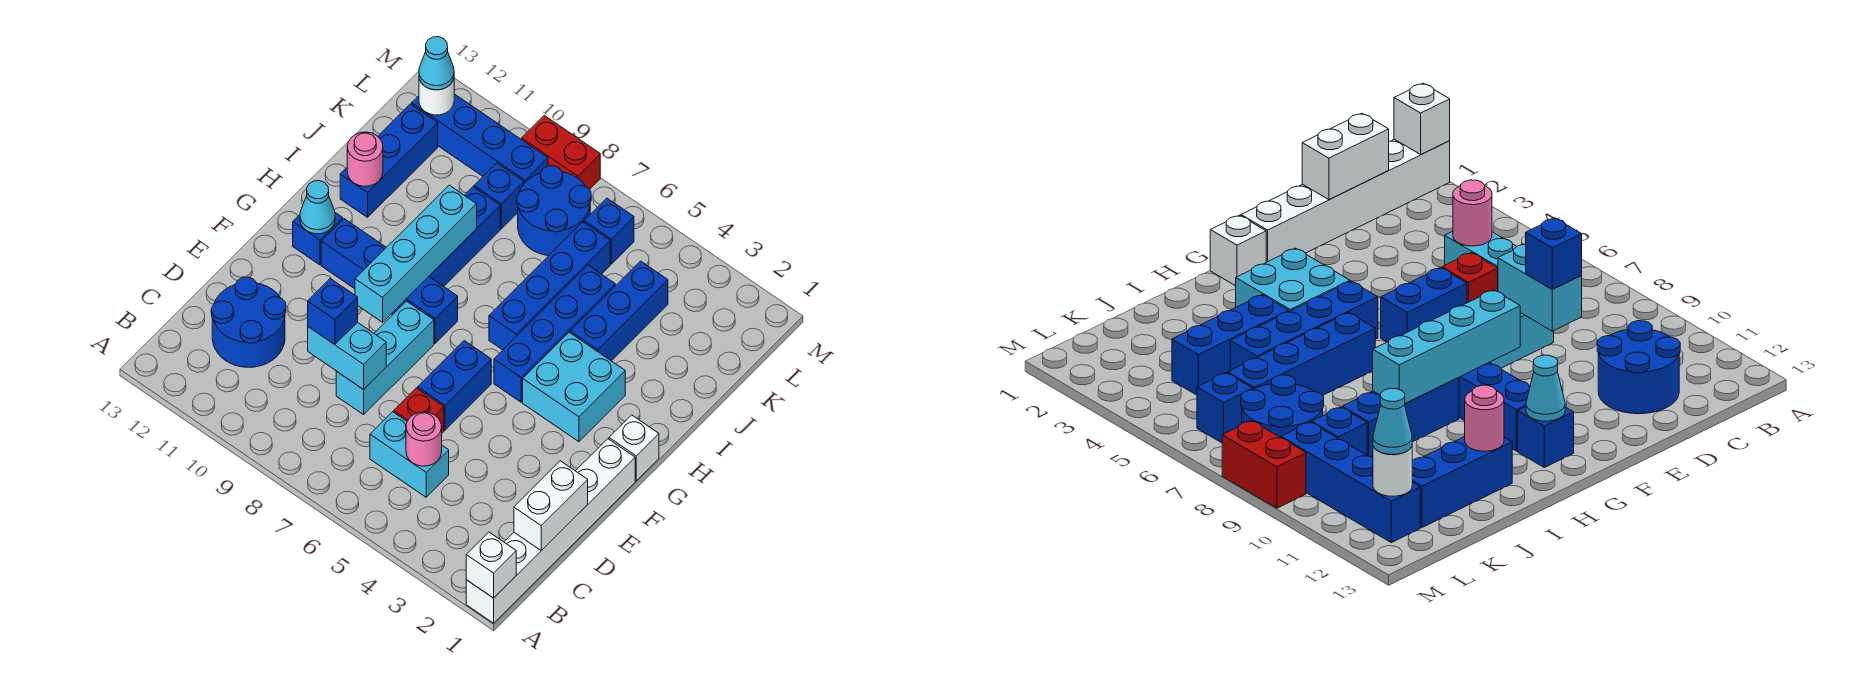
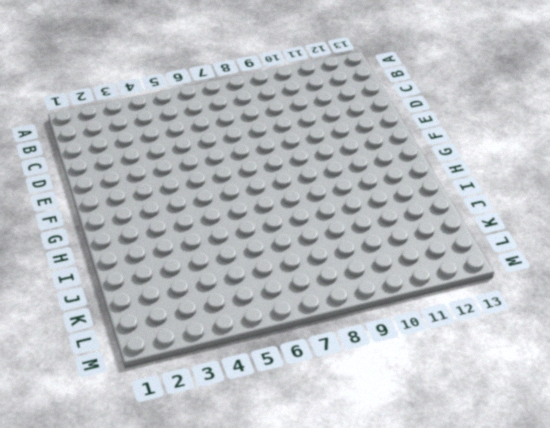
none -> white 1x6 brick [466,439,635,623]
none -> cyan 1x2 brick [370,412,449,497]
none -> blue 2x2 round brick [211,277,286,367]
none -> red 1x1 brick [394,388,444,433]

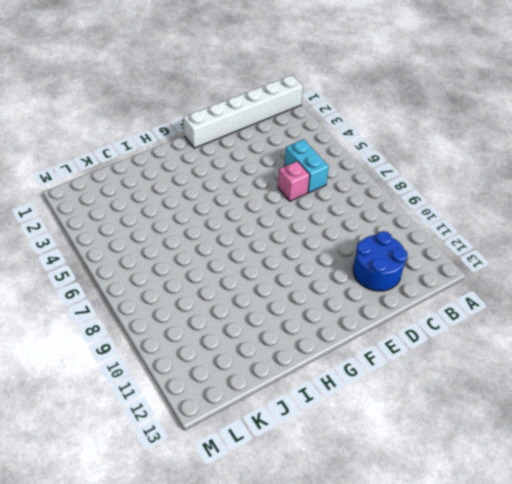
pink 1x1 brick [278,161,310,201] -> red 1x1 brick [394,388,444,433]
none -> cyan 1x3 brick [336,301,434,415]
none -> blue 1x2 brick [418,341,491,430]
none -> white 1x1 brick [609,415,659,481]
none -> cyan 2x2 brick [523,332,625,442]

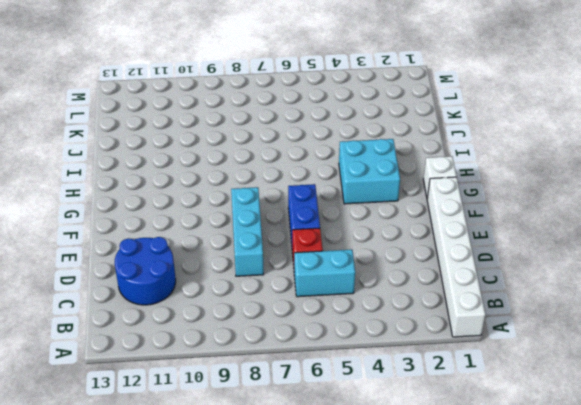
none -> blue 1x4 brick [494,265,615,402]
none -> blue 1x4 brick [321,219,458,343]
none -> blue 1x1 brick [293,213,343,265]
none -> blue 1x4 brick [489,222,610,350]

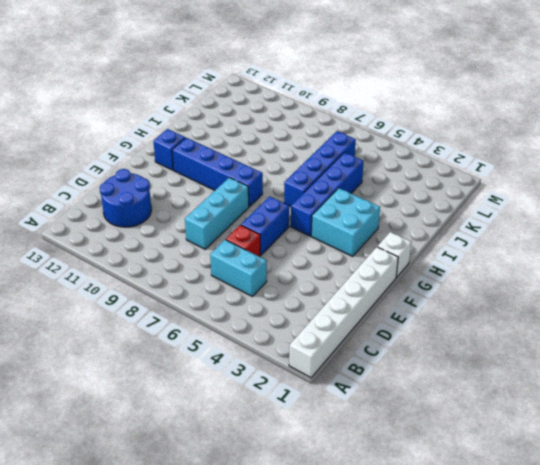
none -> blue 1x3 brick [429,187,500,286]
none -> blue 1x3 brick [570,261,668,361]
none -> blue 1x3 brick [340,104,438,217]
none -> blue 2x2 round brick [517,166,591,256]

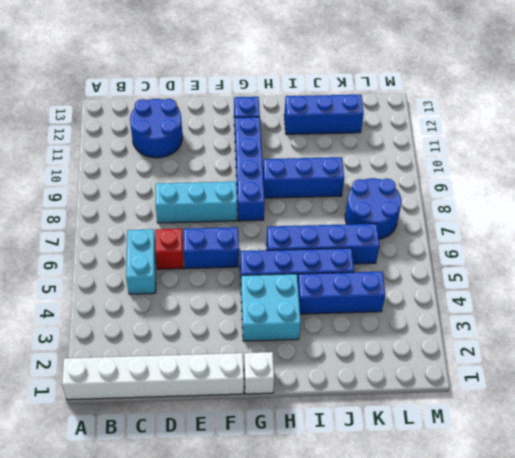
none -> blue 1x1 brick [474,163,524,229]
none -> blue 1x1 brick [584,198,634,264]
none -> blue 1x4 brick [412,94,548,184]
none -> red 1x2 brick [522,115,600,190]

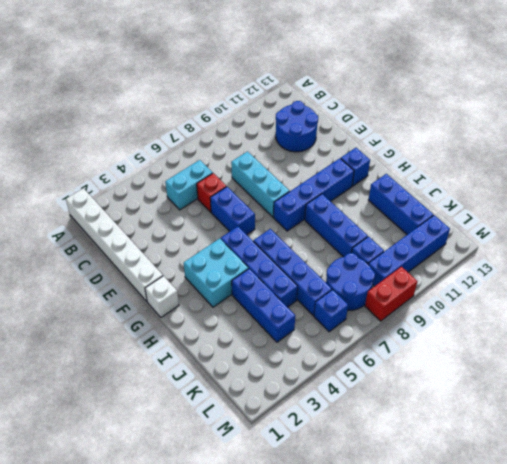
none -> white 1x1 brick [466,532,516,598]
none -> white 1x2 brick [514,461,588,551]
none -> pink 1x1 round brick [406,412,442,466]
none -> cyan 1x2 brick [308,322,386,389]

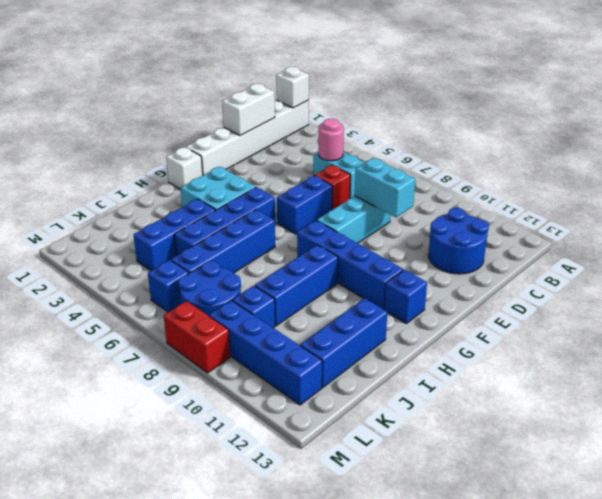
none -> cyan 1x4 brick [355,185,477,322]
none -> cyan 1x1 cone [300,181,335,234]
none -> pink 1x1 round brick [347,132,383,186]
none -> white 1x1 round brick [419,79,454,115]

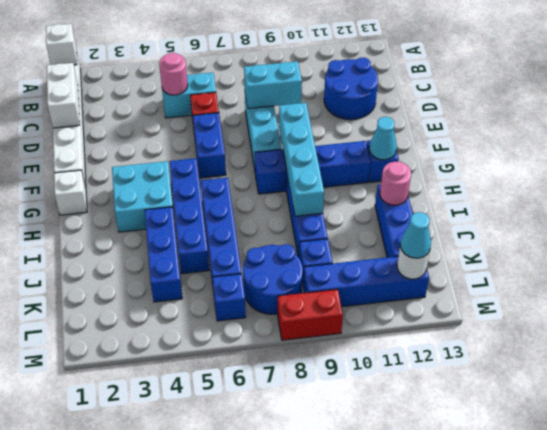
none -> blue 1x1 brick [308,279,358,345]

